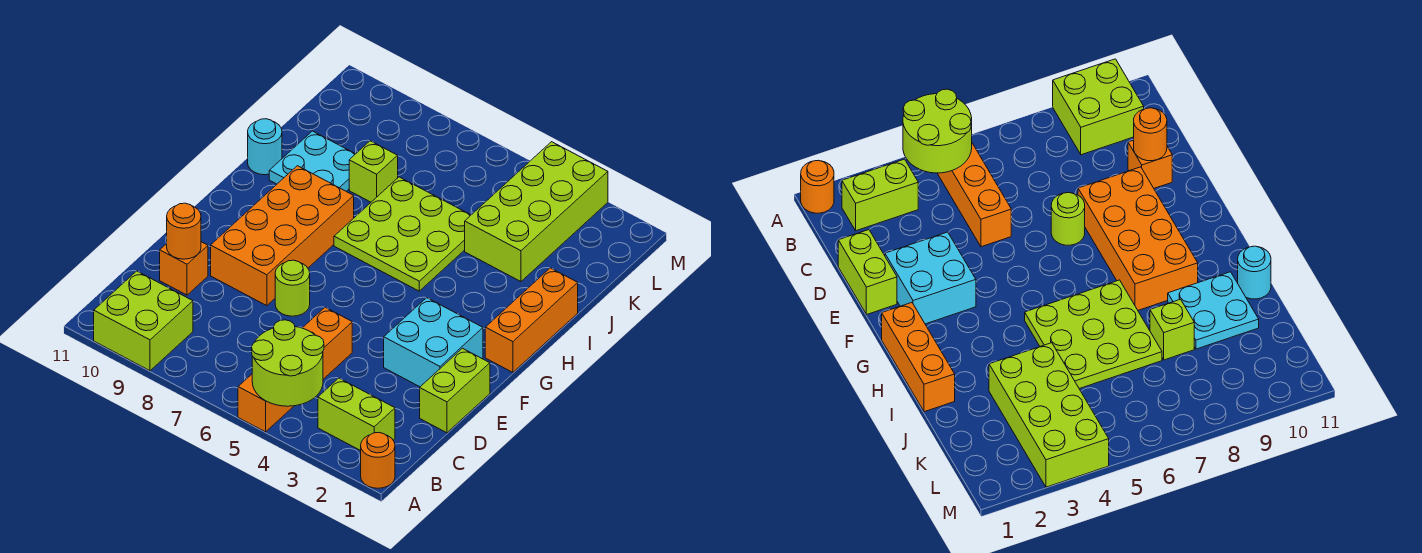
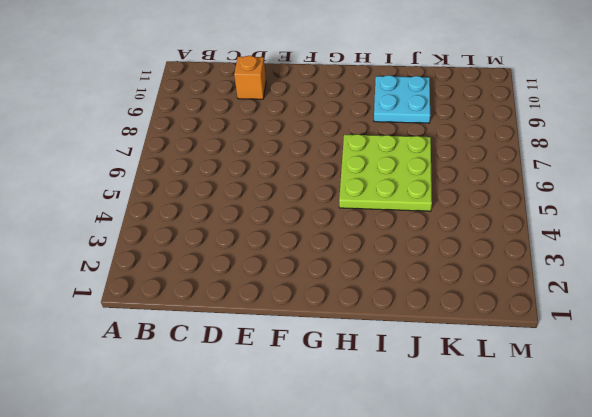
none -> orange 1x1 round brick [361,433,395,488]
none -> orange 1x4 brick [238,307,352,432]
none -> lime 2x2 brick [94,271,193,371]

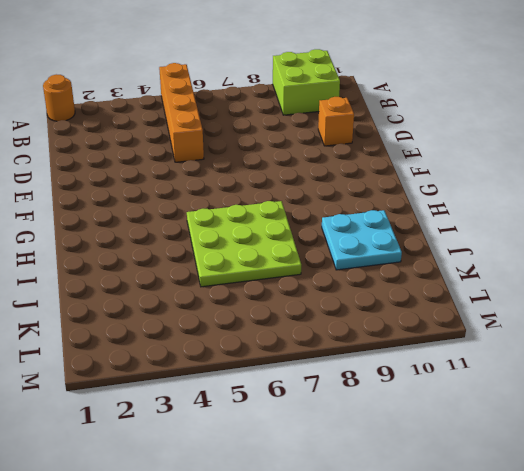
none -> lime 1x2 brick [318,378,395,451]
none -> lime 1x2 brick [420,348,490,433]
none -> cyan 2x2 brick [384,298,483,387]

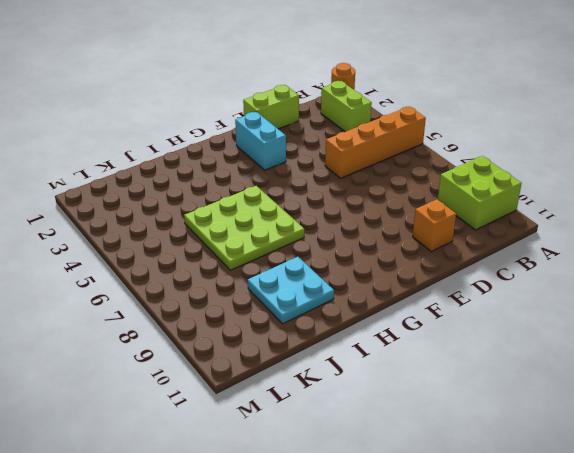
cyan 1x2 brick [235,112,286,170] -> cyan 2x2 brick [384,298,483,387]
none -> lime 1x1 round brick [275,260,310,316]
none -> orange 2x4 brick [211,166,354,306]
none -> orange 1x3 brick [485,268,578,372]

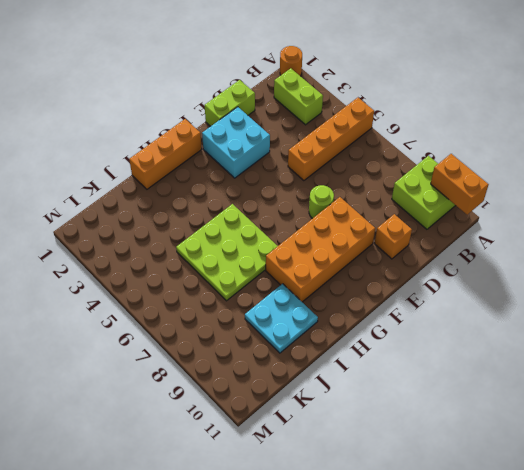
orange 1x2 brick [431,154,489,215] -> none
none -> cyan 1x1 round brick [248,119,282,175]
none -> lime 2x4 brick [465,142,608,282]
none -> lime 1x1 brick [349,141,398,202]

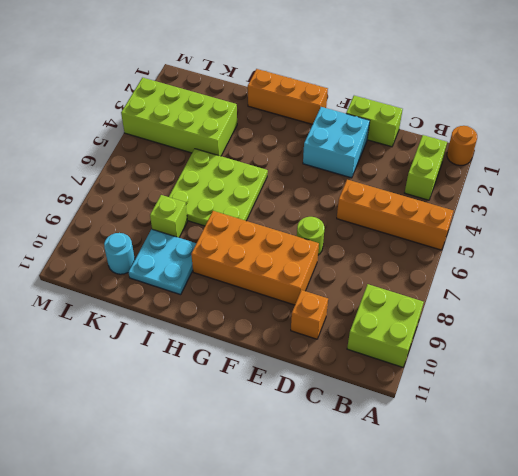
cyan 1x1 round brick [104,233,135,274] -> cyan 1x1 round brick moved to [248,119,282,175]
none -> lime 2x2 round brick [252,320,324,406]
none -> orange 1x1 round brick [166,203,201,259]

